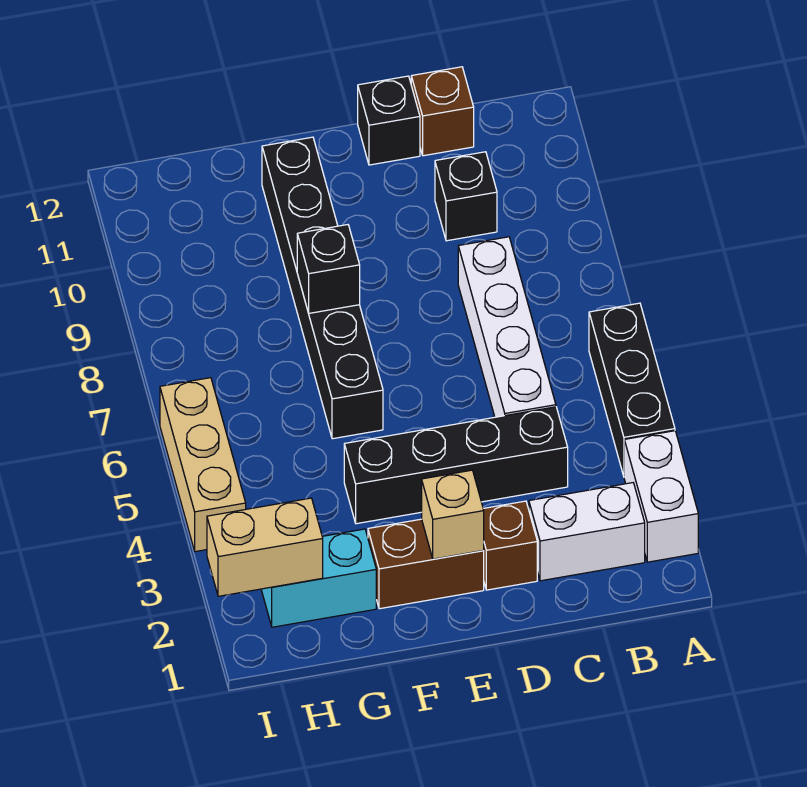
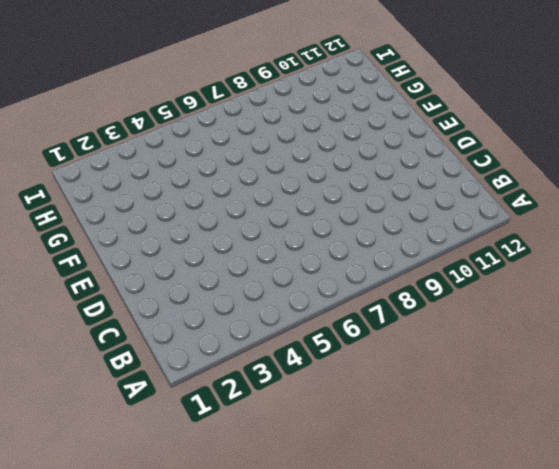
none -> white 1x2 brick [624,431,698,562]
none -> black 1x3 brick [589,303,675,476]
none -> white 1x2 brick [529,483,645,581]

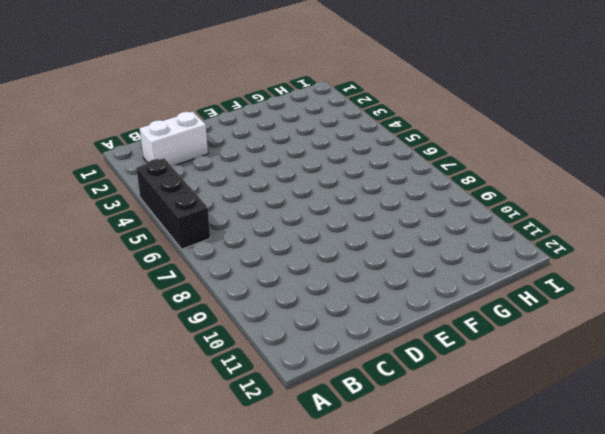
none -> white 1x2 brick [624,431,698,562]
none -> black 1x4 brick [344,407,568,524]
none -> white 1x4 brick [458,237,556,417]

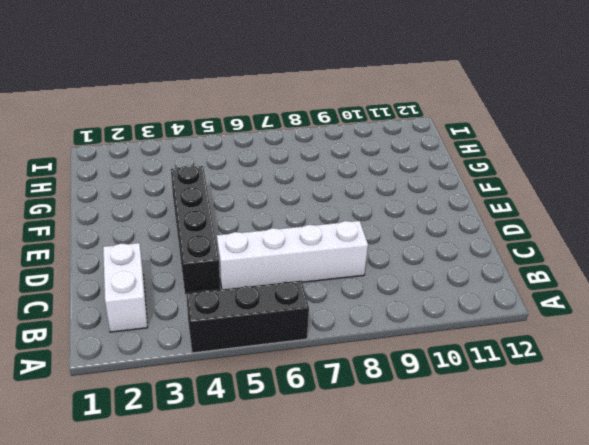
none -> white 1x2 brick [624,431,698,562]
none -> black 1x1 brick [435,152,497,241]
none -> brown 1x1 brick [411,67,474,156]

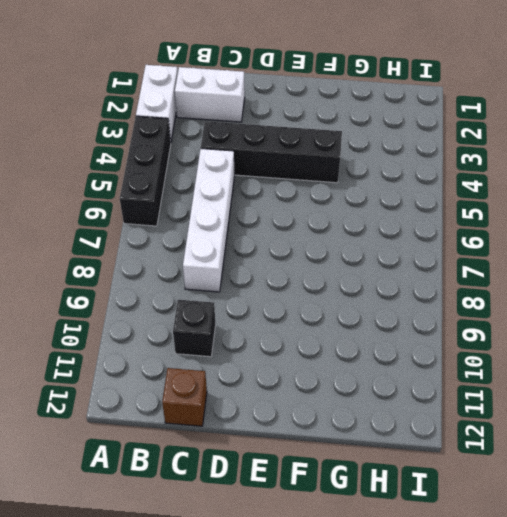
none -> brown 1x1 brick [483,501,537,590]
none -> black 1x1 brick [358,76,420,165]
none -> brown 1x2 brick [368,519,484,609]

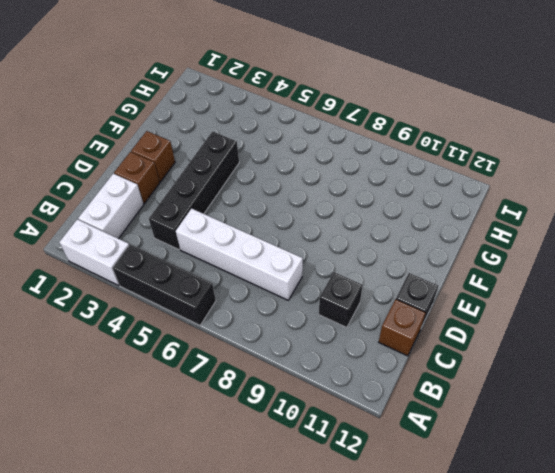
brown 1x1 brick [131,131,175,182] -> brown 1x2 brick [368,519,484,609]
none -> black 1x6 brick [262,137,383,439]
none -> cyan 1x2 brick [261,529,376,627]
none -> tan 1x3 brick [160,378,246,552]

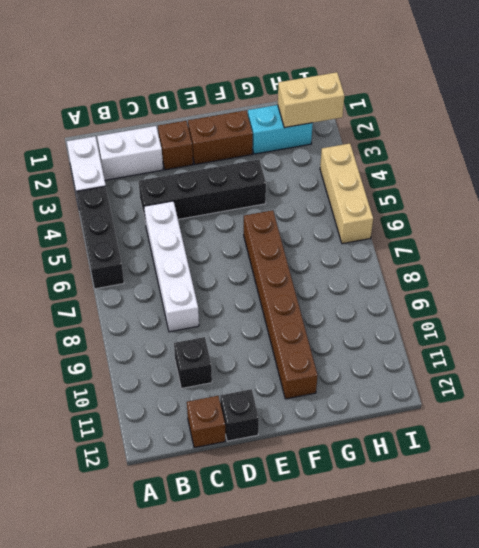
brown 1x6 brick [244,210,318,399] -> black 1x6 brick [262,137,383,439]
none -> tan 1x1 brick [422,470,484,559]
none -> black 1x1 brick [297,225,360,313]

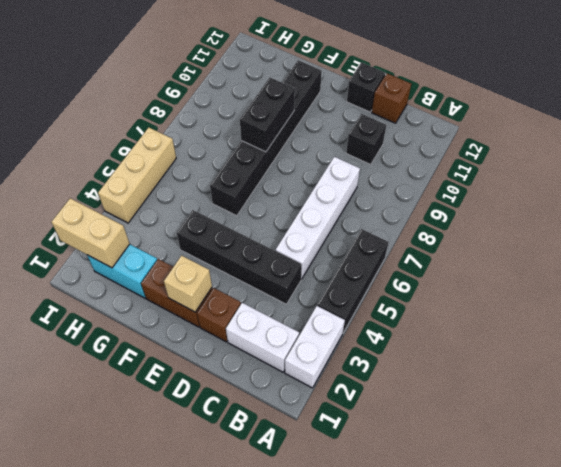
black 1x2 brick [240,78,295,152] -> black 1x1 brick [297,225,360,313]

